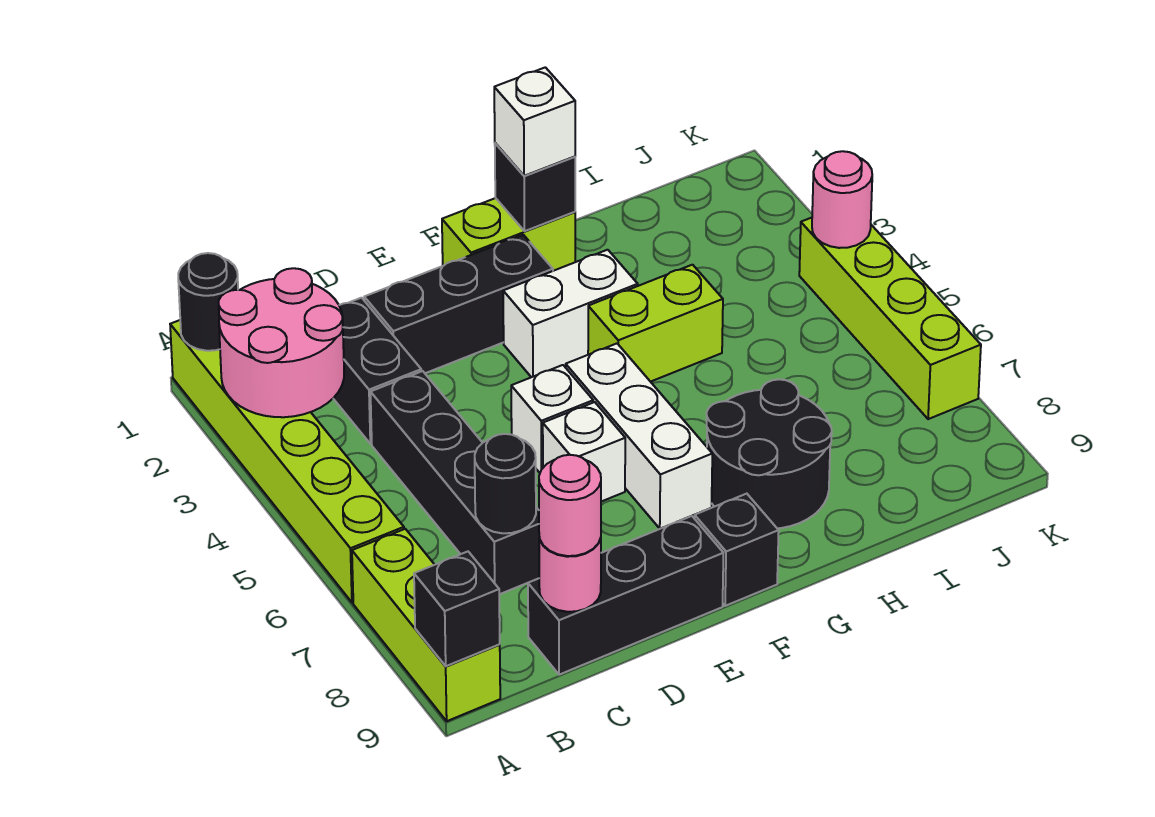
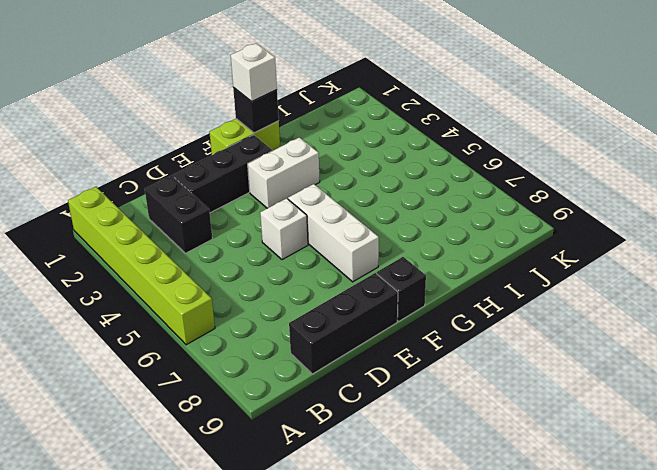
none -> lime 1x3 brick [352,529,500,721]
none -> black 1x4 brick [370,371,539,594]
none -> white 1x1 brick [543,402,625,502]

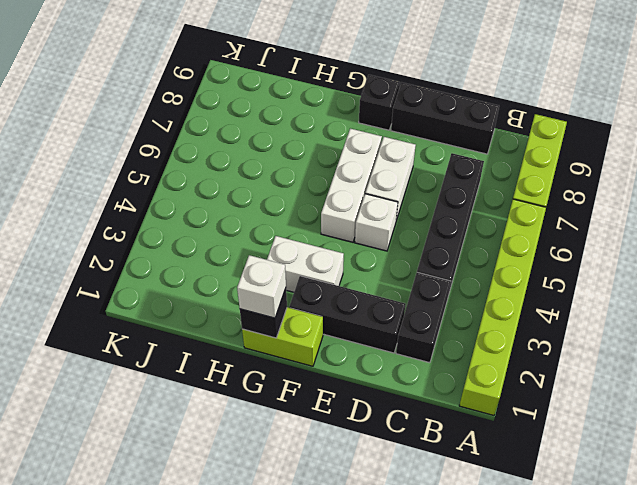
white 1x2 brick [365,137,416,221] -> white 1x1 brick [543,402,625,502]
none -> lime 1x2 brick [588,265,723,382]
none -> black 2x2 round brick [707,379,832,528]
none -> lime 1x4 brick [799,218,981,419]

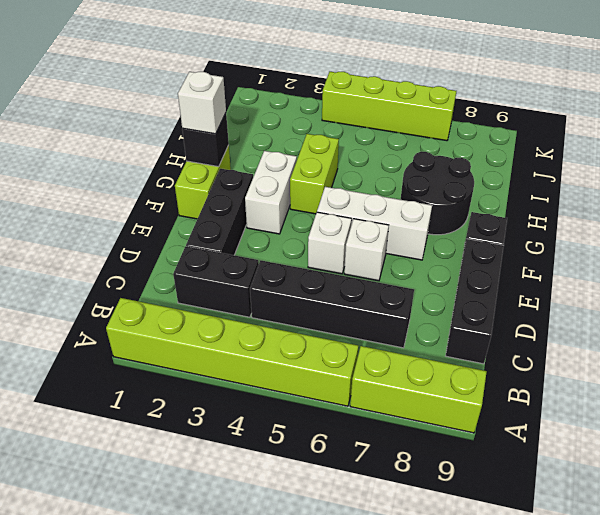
none -> black 1x1 round brick [178,253,238,351]
none -> pink 2x2 round brick [219,268,344,417]
none -> black 1x1 brick [414,552,500,666]

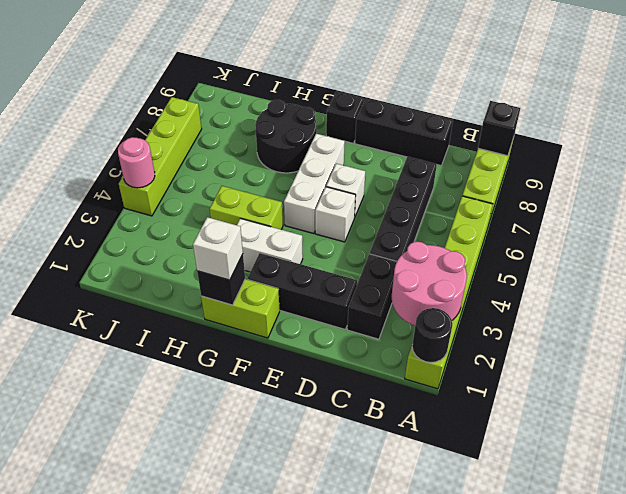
none -> black 1x1 round brick [475,434,536,533]
none -> pink 1x1 round brick [539,537,601,612]
none -> pink 1x1 round brick [539,455,601,556]

